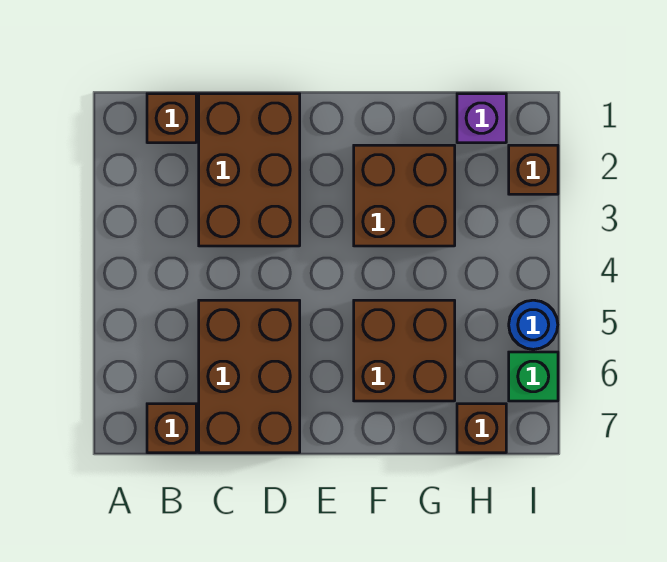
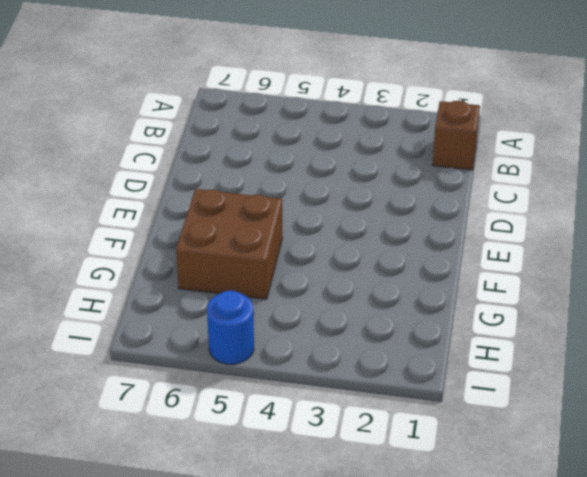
none -> brown 1x1 brick [147,404,196,453]
none -> brown 2x3 brick [199,94,300,246]

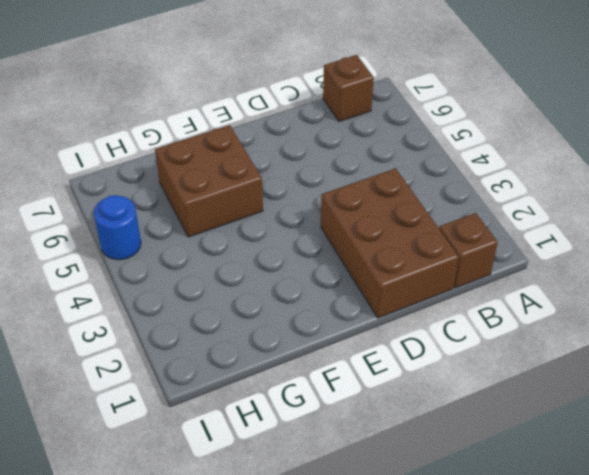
none -> brown 2x3 brick [199,300,300,453]
none -> brown 2x2 brick [354,145,455,246]

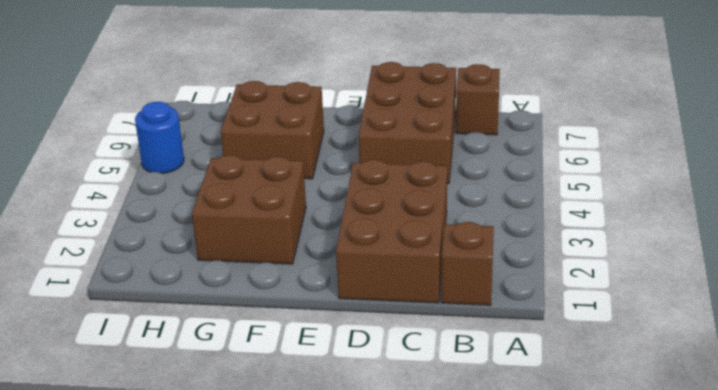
none -> purple 1x1 brick [457,94,506,143]
none -> brown 1x1 brick [457,404,506,453]

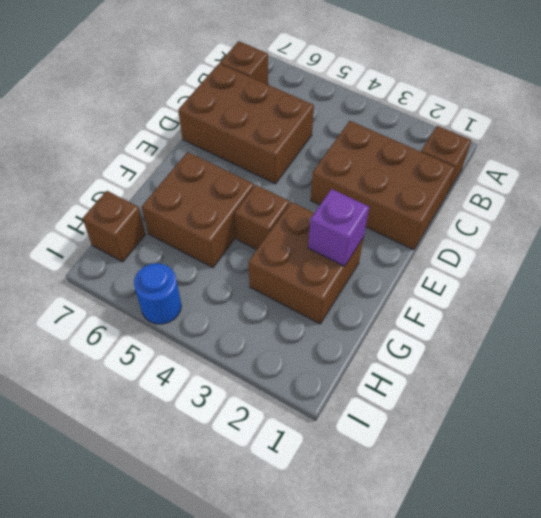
purple 1x1 brick [308,189,369,266] -> purple 1x1 brick moved to [457,94,506,143]
brown 1x1 brick [235,185,290,250] -> brown 1x1 brick moved to [509,145,558,194]
none -> green 1x1 brick [509,352,558,401]

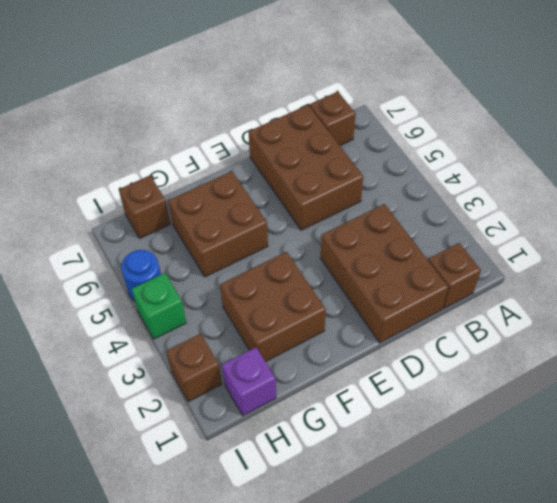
green 1x1 brick [132,273,186,339] -> green 1x1 brick moved to [509,352,558,401]

